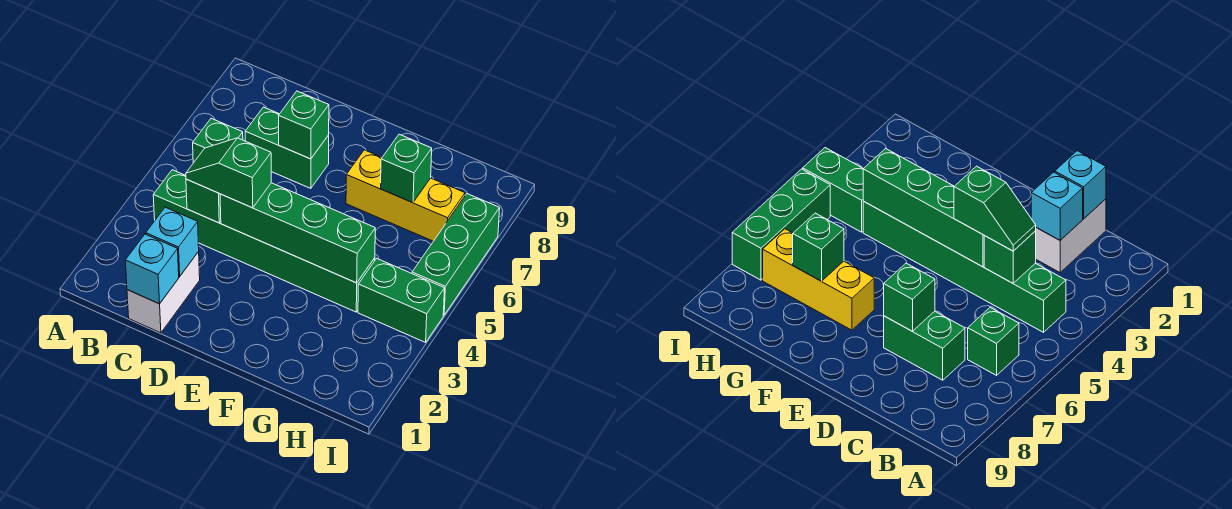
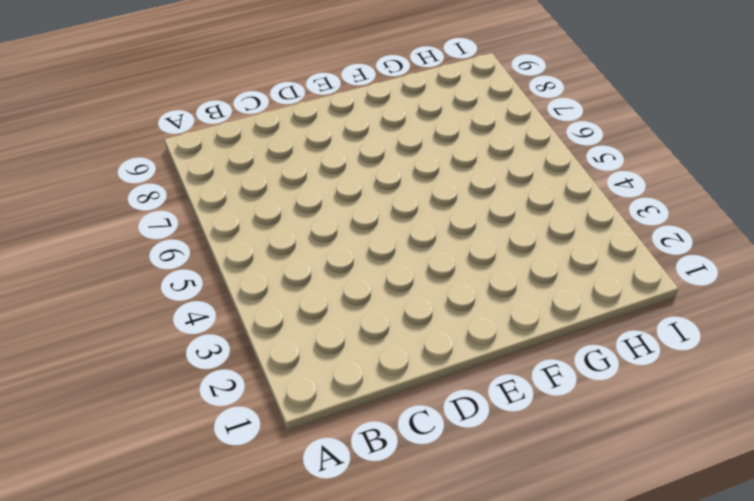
none -> green 1x6 brick [153,170,375,312]
none -> green 1x1 brick [193,118,243,163]
none -> white 1x2 brick [127,252,200,333]

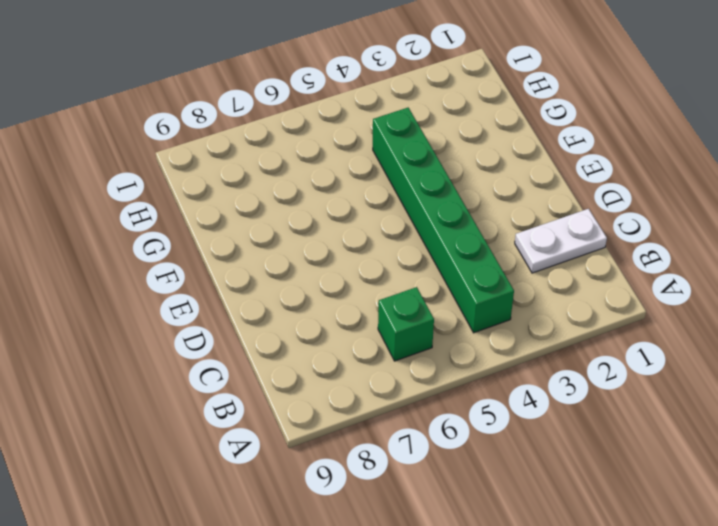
white 1x2 plate [515,209,607,273] -> white 1x2 brick [127,252,200,333]
none -> green 1x2 brick [245,107,329,188]
none -> yellow 1x3 brick [346,150,465,241]
none -> green 1x2 brick [358,258,445,342]

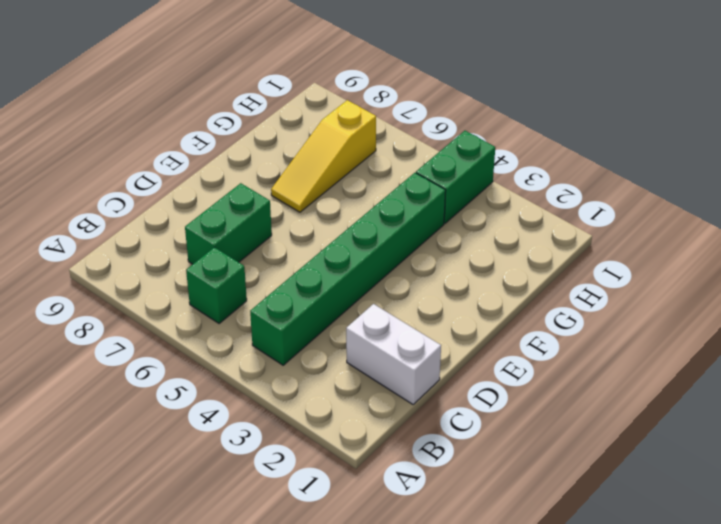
yellow 1x3 slope [271,100,376,212] -> yellow 1x3 brick [346,150,465,241]
none -> green 1x3 brick [412,194,500,315]
none -> cyan 1x1 brick [125,234,179,304]
none -> cyan 1x1 brick [146,207,199,276]

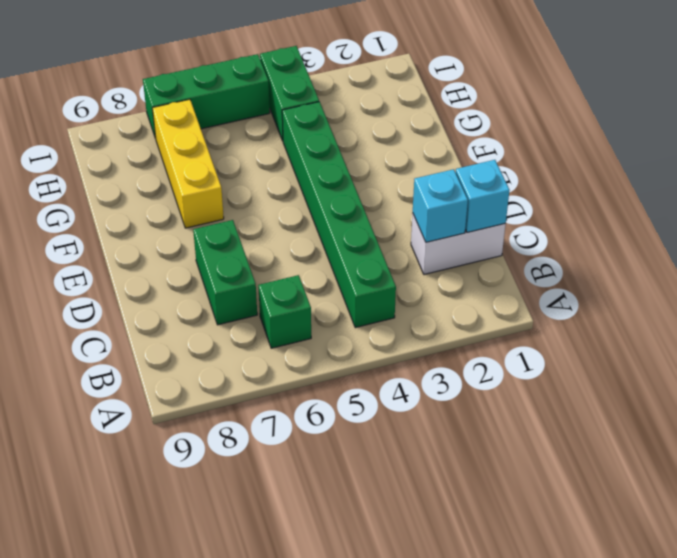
none -> green 1x1 brick [186,179,221,223]
none -> green 1x4 brick [220,183,375,283]
none -> green 1x1 brick [279,91,329,159]

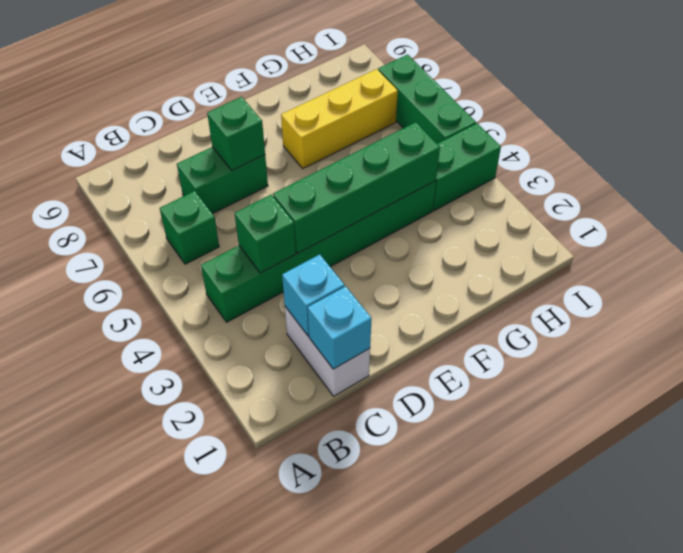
none -> green 1x1 brick [381,134,432,203]
none -> green 1x2 slope [186,138,271,208]

